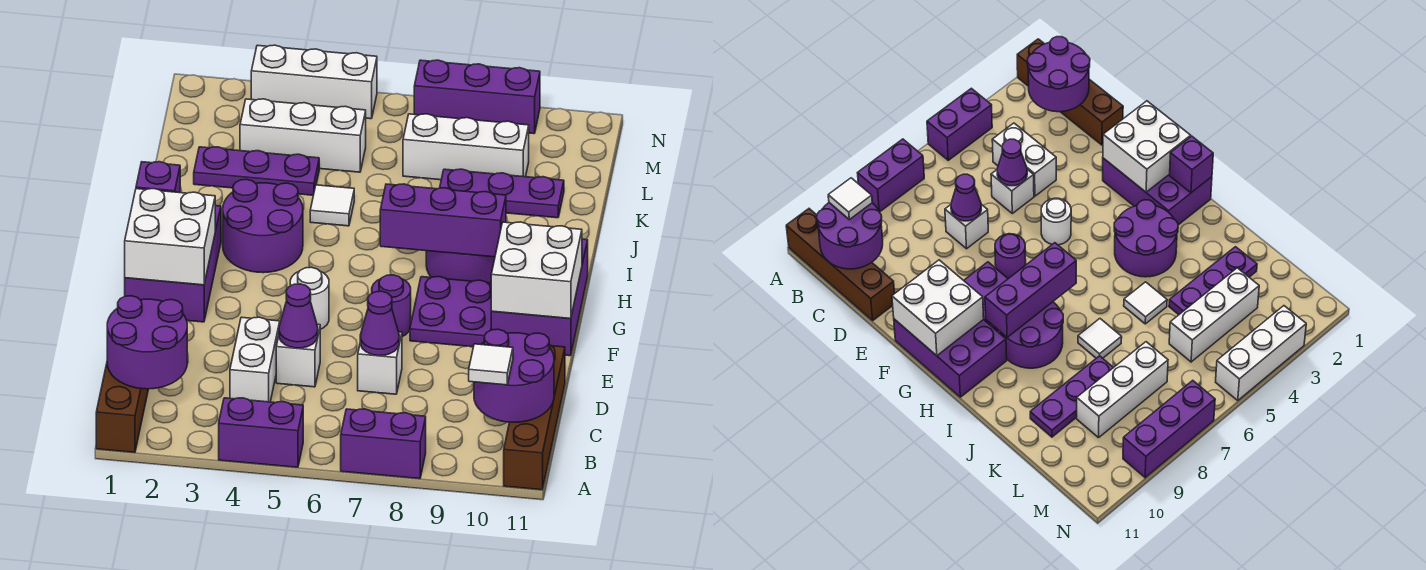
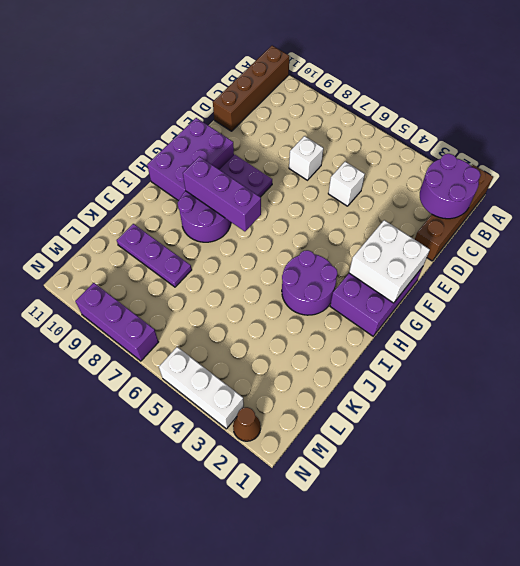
brown 1x1 cone [233,407,261,441] -> none
none -> purple 1x2 brick [219,398,303,467]
none -> purple 1x2 brick [341,409,426,479]
none -> white 1x2 brick [230,317,280,402]
none -> white 1x1 round brick [290,267,329,329]

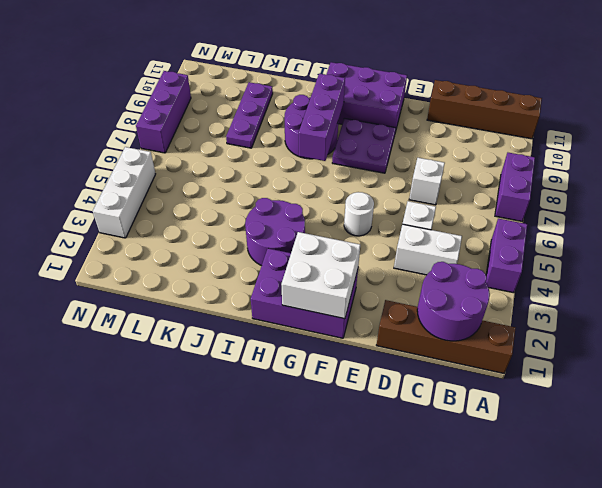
none -> purple 1x1 round brick [372,275,411,337]
none -> white 1x1 tile [310,185,354,226]
none -> white 1x1 tile [1078,319,1122,358]
none -> purple 1x3 plate [194,147,319,195]

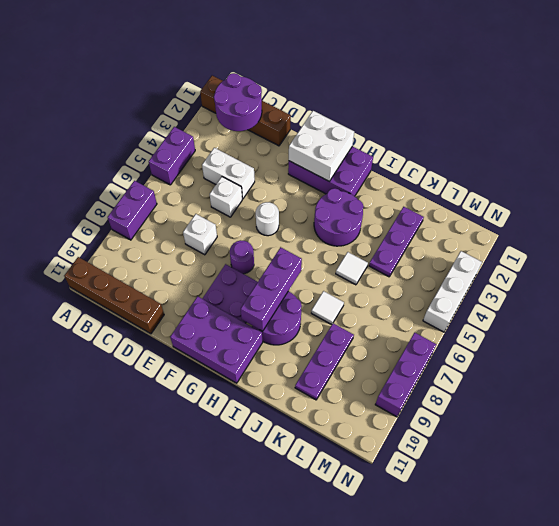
none -> white 1x3 brick [240,99,366,172]
none -> white 1x3 brick [403,114,529,180]
none -> purple 2x2 round brick [474,329,554,422]
none -> purple 1x1 cone [279,284,318,348]

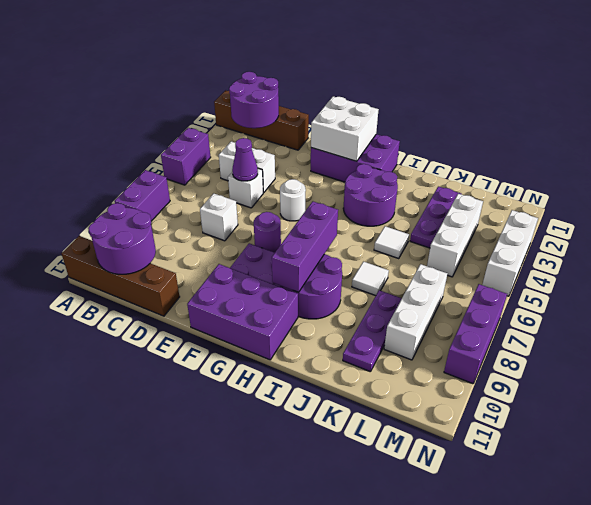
none -> purple 1x1 cone [360,291,399,356]
none -> white 2x2 brick [491,222,582,319]
none -> purple 1x1 brick [136,162,180,193]
none -> white 1x1 tile [469,344,513,385]

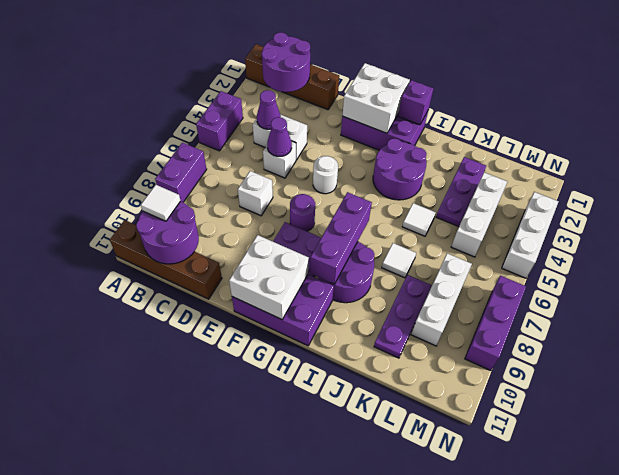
purple 1x1 cone [257,90,281,129] -> purple 1x1 cone moved to [360,291,399,356]

